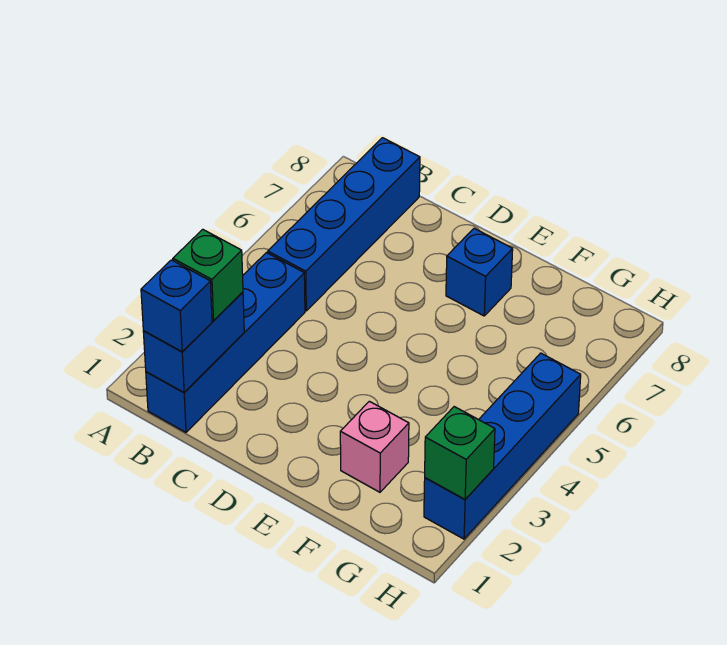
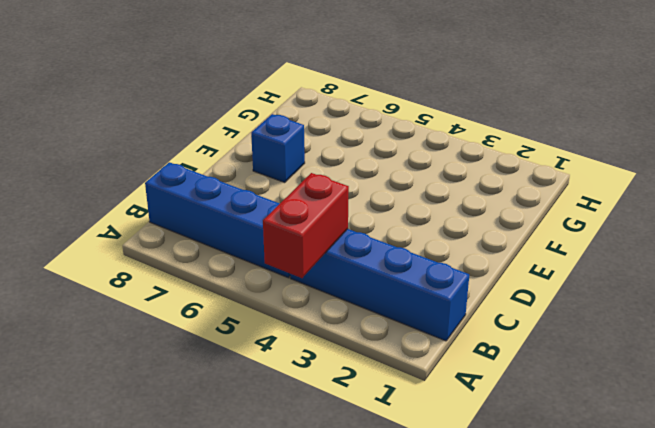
red 1x2 brick [263,173,349,278] -> none
none -> pink 1x1 brick [340,401,409,492]
none -> blue 1x4 brick [424,353,581,539]

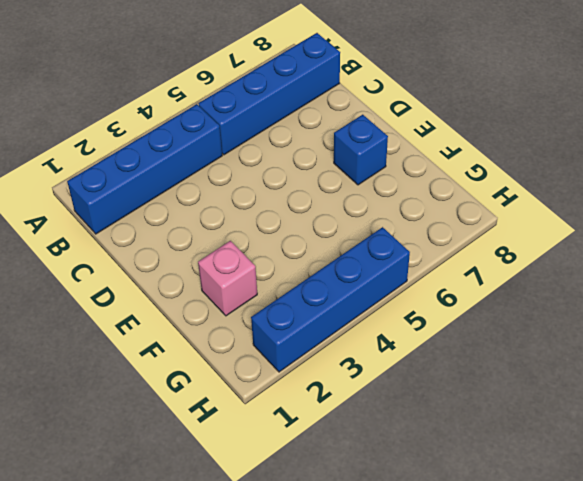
none -> blue 1x2 brick [143,292,244,393]
none -> green 1x1 brick [425,407,495,499]

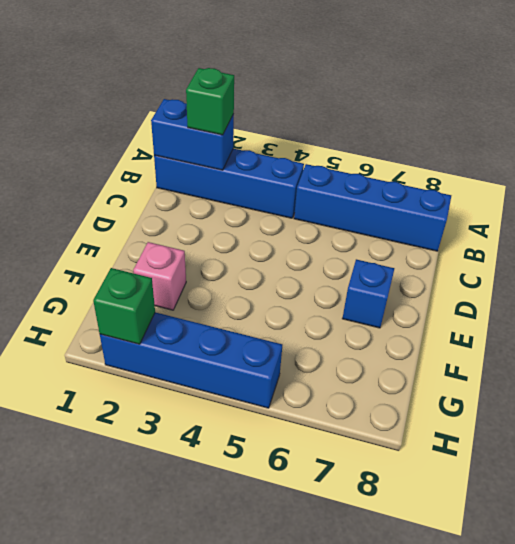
none -> blue 1x1 brick [141,260,212,352]

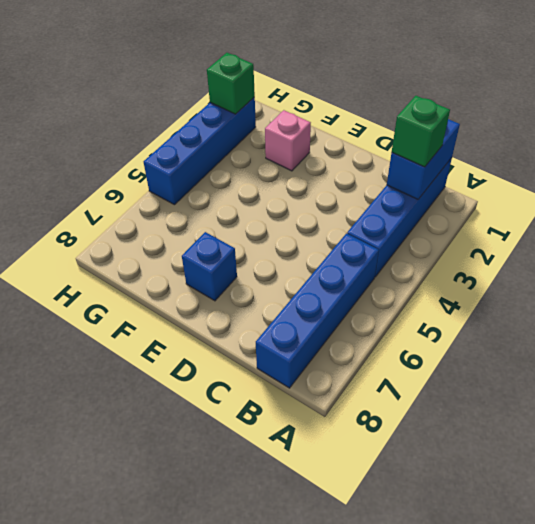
none -> blue 1x1 brick [141,260,212,352]

